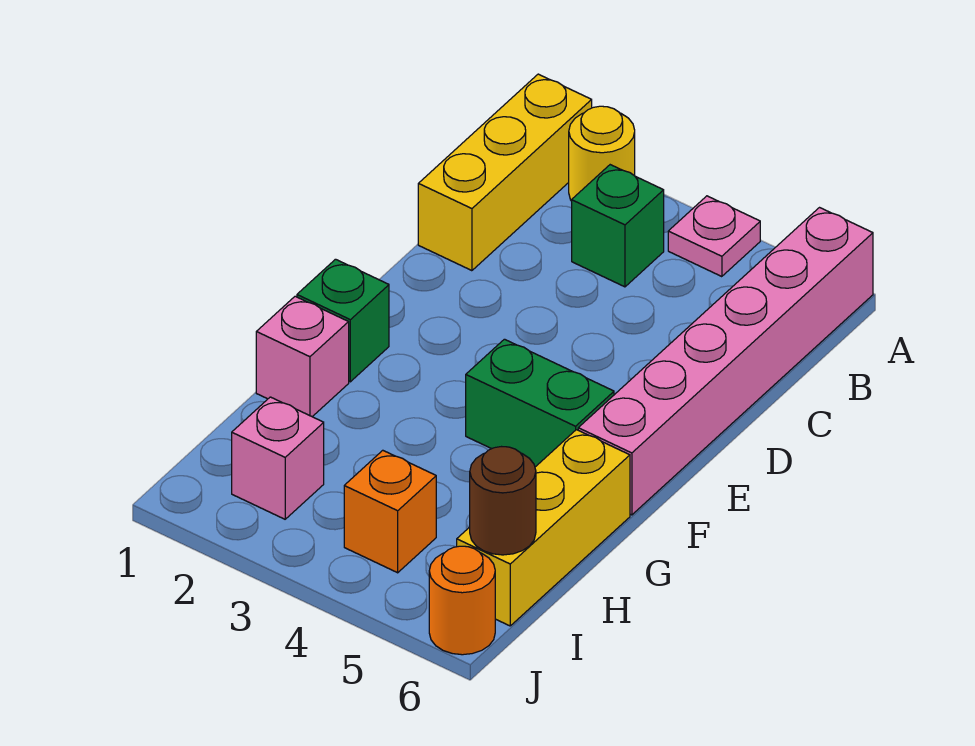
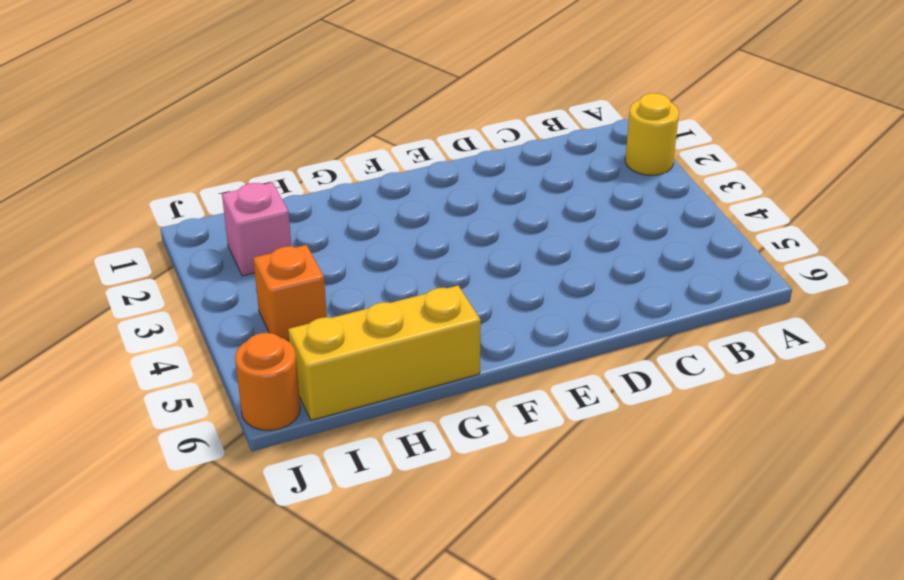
none -> yellow 1x3 brick [418,74,592,271]
none -> pink 1x1 plate [668,196,760,277]
none -> pink 1x6 brick [578,208,873,515]

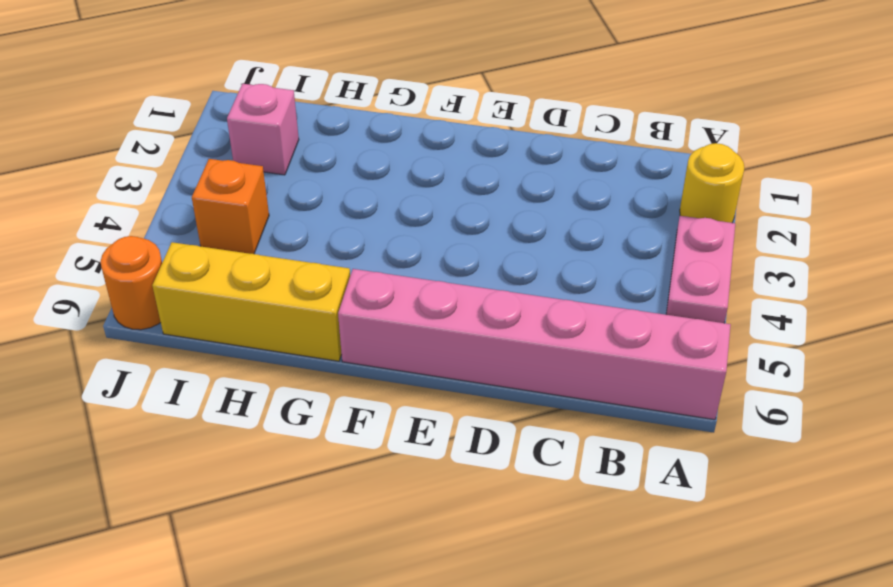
pink 1x2 plate [666,216,735,323] -> pink 1x1 plate [668,196,760,277]
none -> yellow 1x3 brick [418,74,592,271]
none -> green 1x1 brick [572,165,664,287]
none -> green 1x1 brick [297,259,389,382]

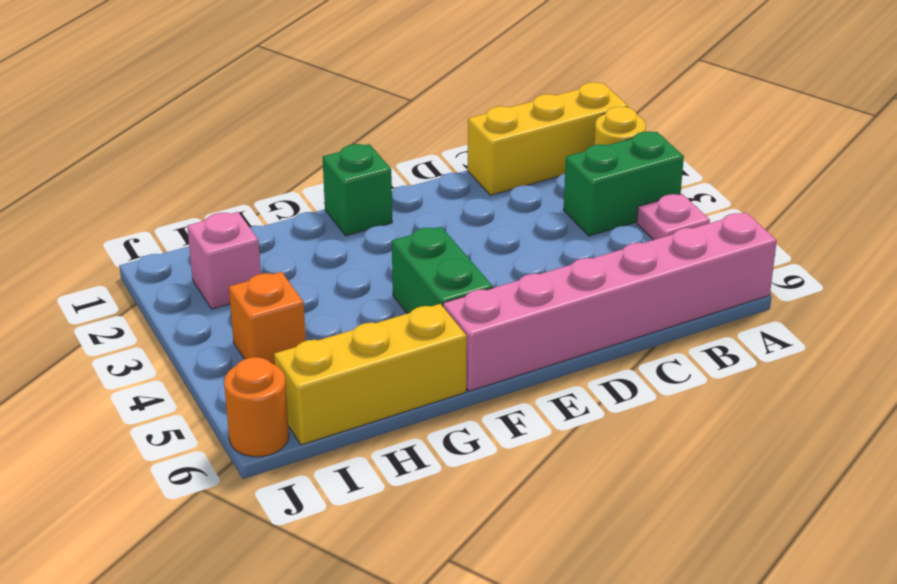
green 1x2 brick [564,132,684,236] -> green 1x1 brick [572,165,664,287]
none -> pink 1x1 brick [256,296,349,417]
none -> brown 1x1 round brick [470,447,536,555]

